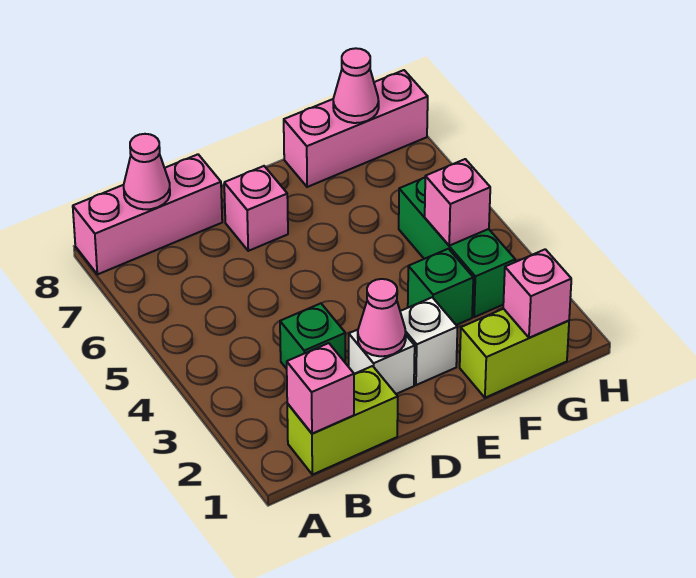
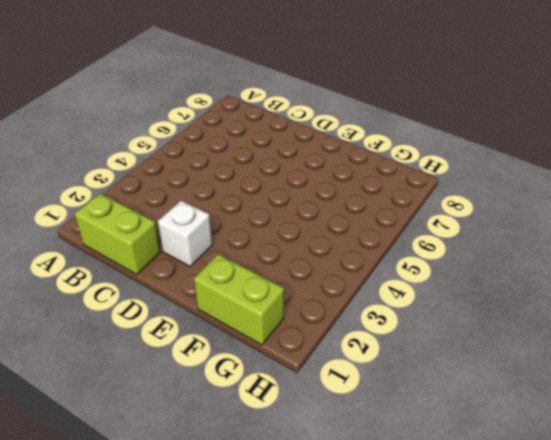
none -> pink 1x3 brick [73,154,222,274]
none -> green 1x1 brick [280,303,345,369]
none -> pink 1x1 brick [224,166,288,251]

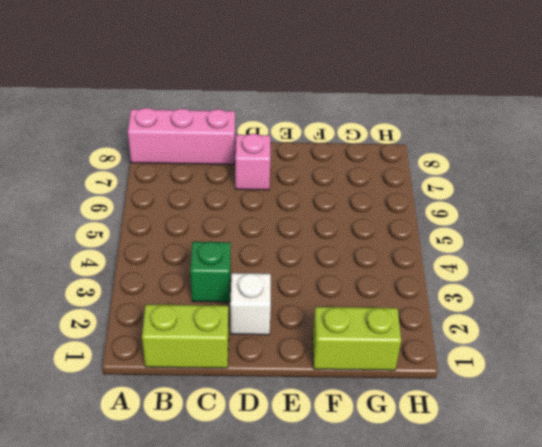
none -> white 1x1 brick [400,297,457,385]
none -> green 1x1 brick [408,249,473,325]
none -> pink 1x3 brick [284,70,428,187]

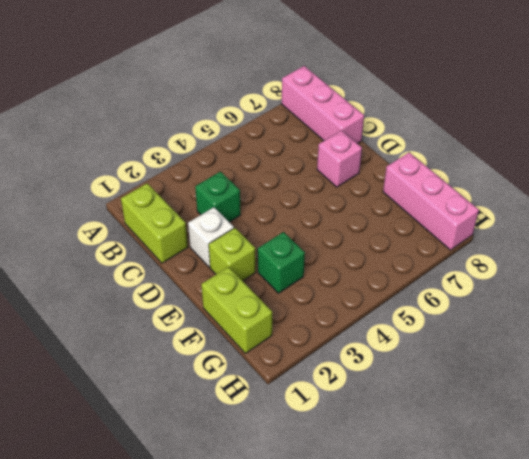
lime 1x1 brick [209,228,256,281] -> white 1x1 brick [400,297,457,385]
none -> green 1x3 brick [399,178,515,317]
none -> pink 1x1 brick [287,343,354,434]
none -> pink 1x1 cone [124,134,170,209]

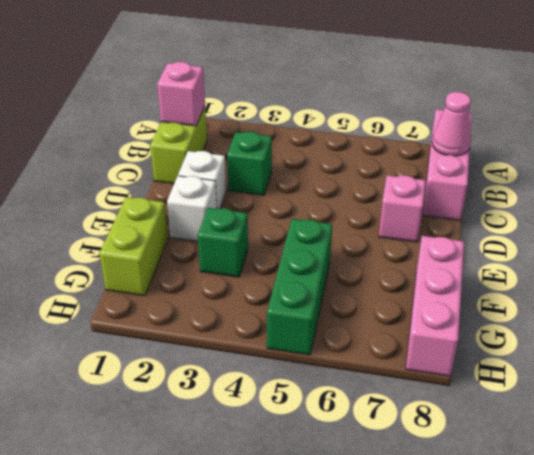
green 1x3 brick [267,219,332,355] -> green 1x3 brick turned to [399,178,515,317]
none -> pink 1x1 cone [358,279,406,356]
none -> pink 1x1 brick [503,249,571,338]
none -> pink 1x1 brick [425,159,490,246]

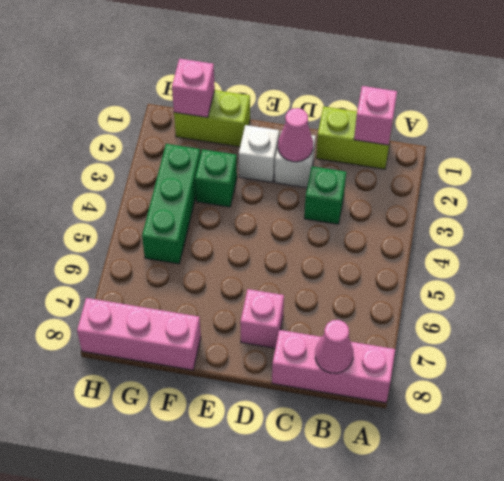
none -> pink 1x1 brick [425,159,490,246]
none -> pink 1x1 cone [333,48,379,123]

